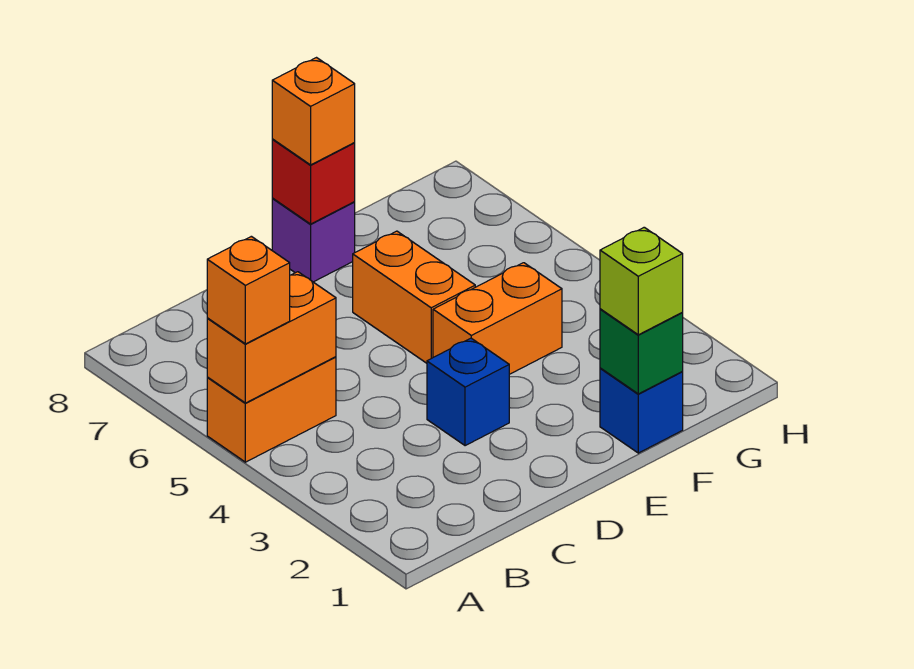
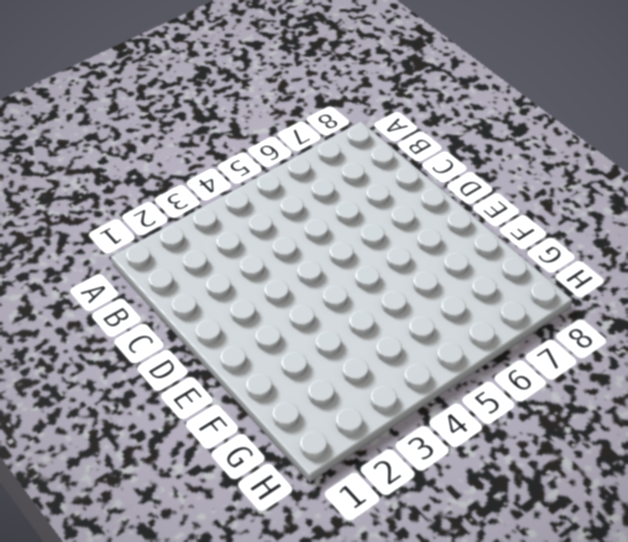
none -> orange 1x2 brick [207,357,336,462]
none -> blue 1x1 brick [427,338,509,446]
none -> orange 1x2 brick [433,263,562,374]

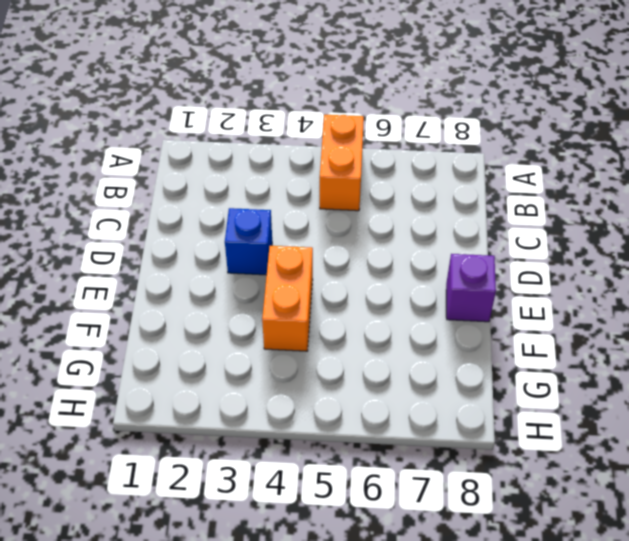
none -> orange 1x2 brick [353,231,475,363]
none -> blue 1x1 brick [600,368,683,453]
none -> orange 1x2 brick [207,272,336,403]

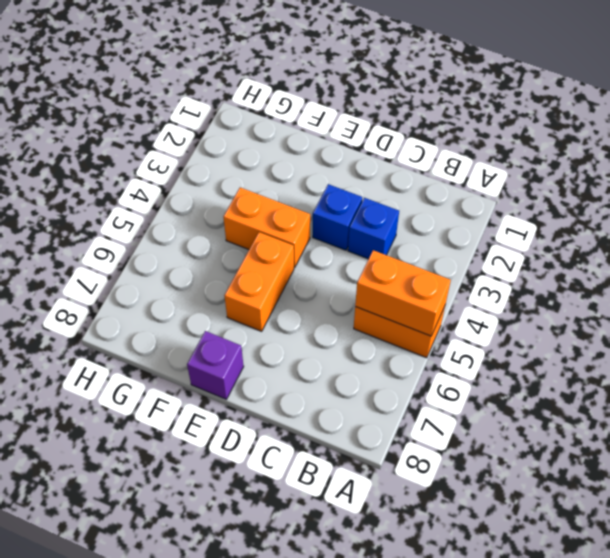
blue 1x1 brick [348,198,399,259] -> blue 1x1 brick moved to [600,368,683,453]
none -> red 1x1 brick [272,140,355,224]
none -> green 1x1 brick [600,309,683,394]
none -> orange 1x1 brick [207,236,290,344]

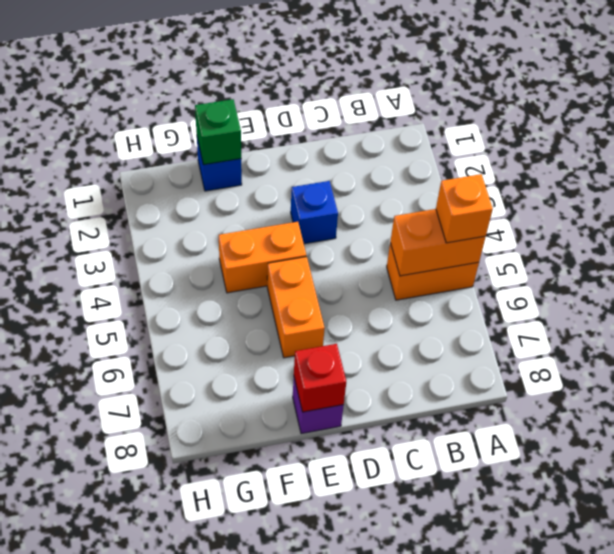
none -> orange 1x1 brick [272,58,355,165]
none -> lime 1x1 brick [600,227,683,335]

